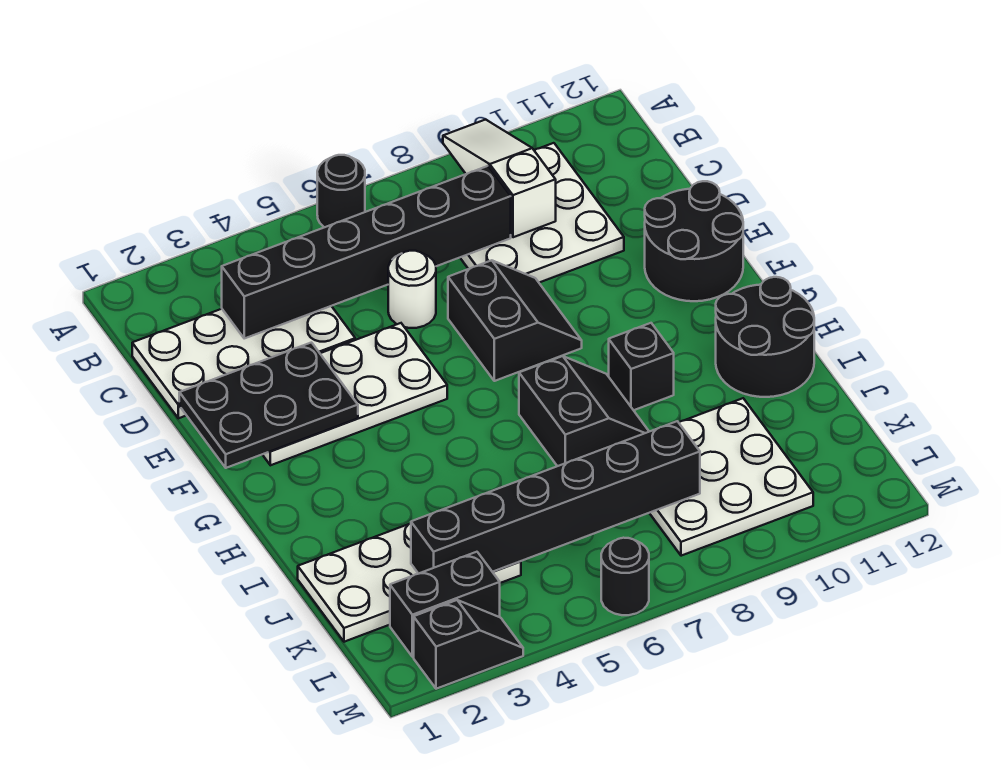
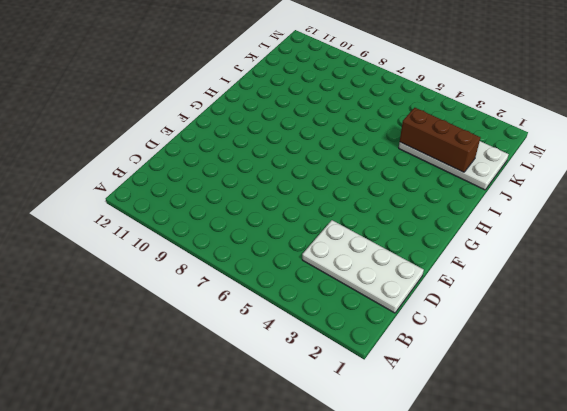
brown 1x3 brick [400,108,481,172] -> none
none -> black 1x1 round brick [317,155,365,227]
none -> white 3x3 plate [460,143,624,283]
none -> white 1x1 round brick [388,251,436,328]

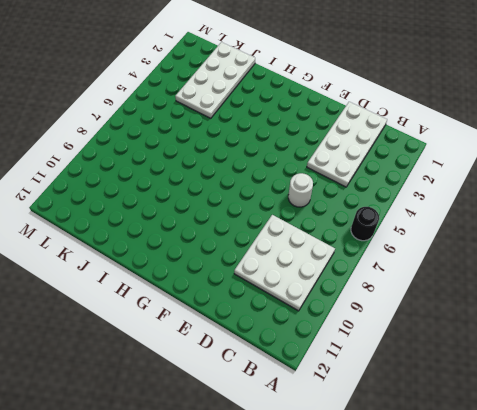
none -> white 2x4 plate [262,323,447,465]
none -> black 2x2 slope [448,260,582,381]
none -> black 2x2 round brick [645,181,743,301]

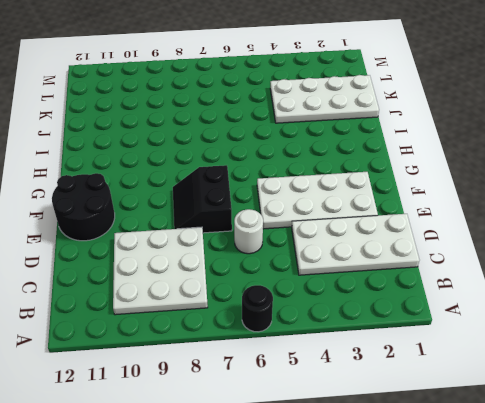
none -> black 2x2 slope [519,356,649,466]
none -> black 1x1 brick [609,323,674,410]
none -> black 2x2 round brick [716,277,814,397]

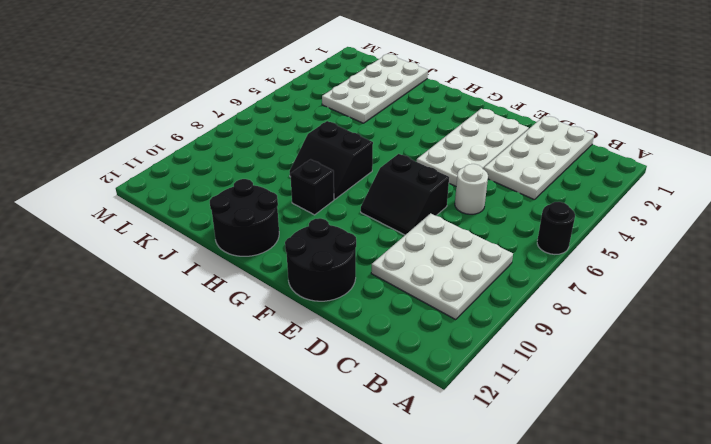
none -> white 3x3 plate [650,398,813,556]
none -> black 1x2 brick [390,552,500,657]
none -> black 1x2 slope [414,600,523,689]

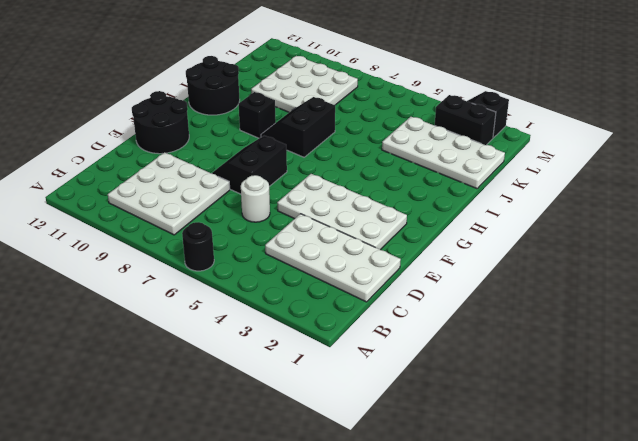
none -> black 1x1 round brick [601,538,649,615]
none -> white 1x3 slope [443,120,556,237]
none -> black 1x6 brick [222,166,511,338]

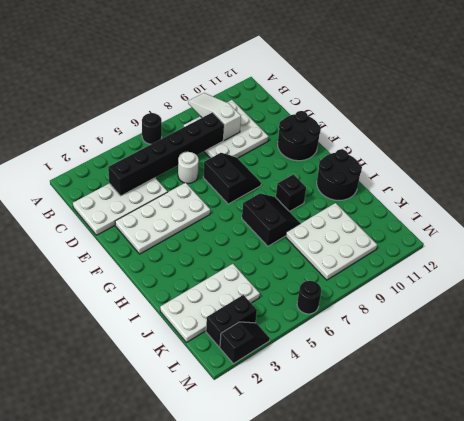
none -> black 2x3 plate [179,343,358,468]
none -> black 1x6 brick [411,421,700,574]

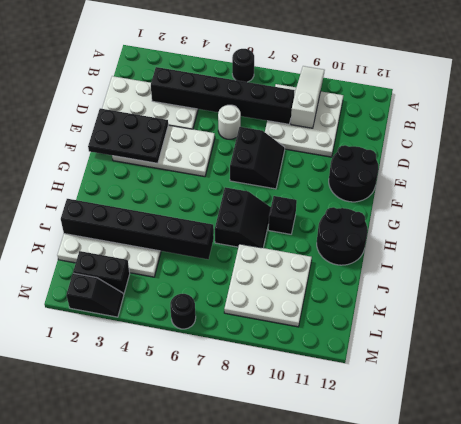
black 1x6 brick [61,199,214,259] -> black 1x6 brick moved to [411,421,700,574]

